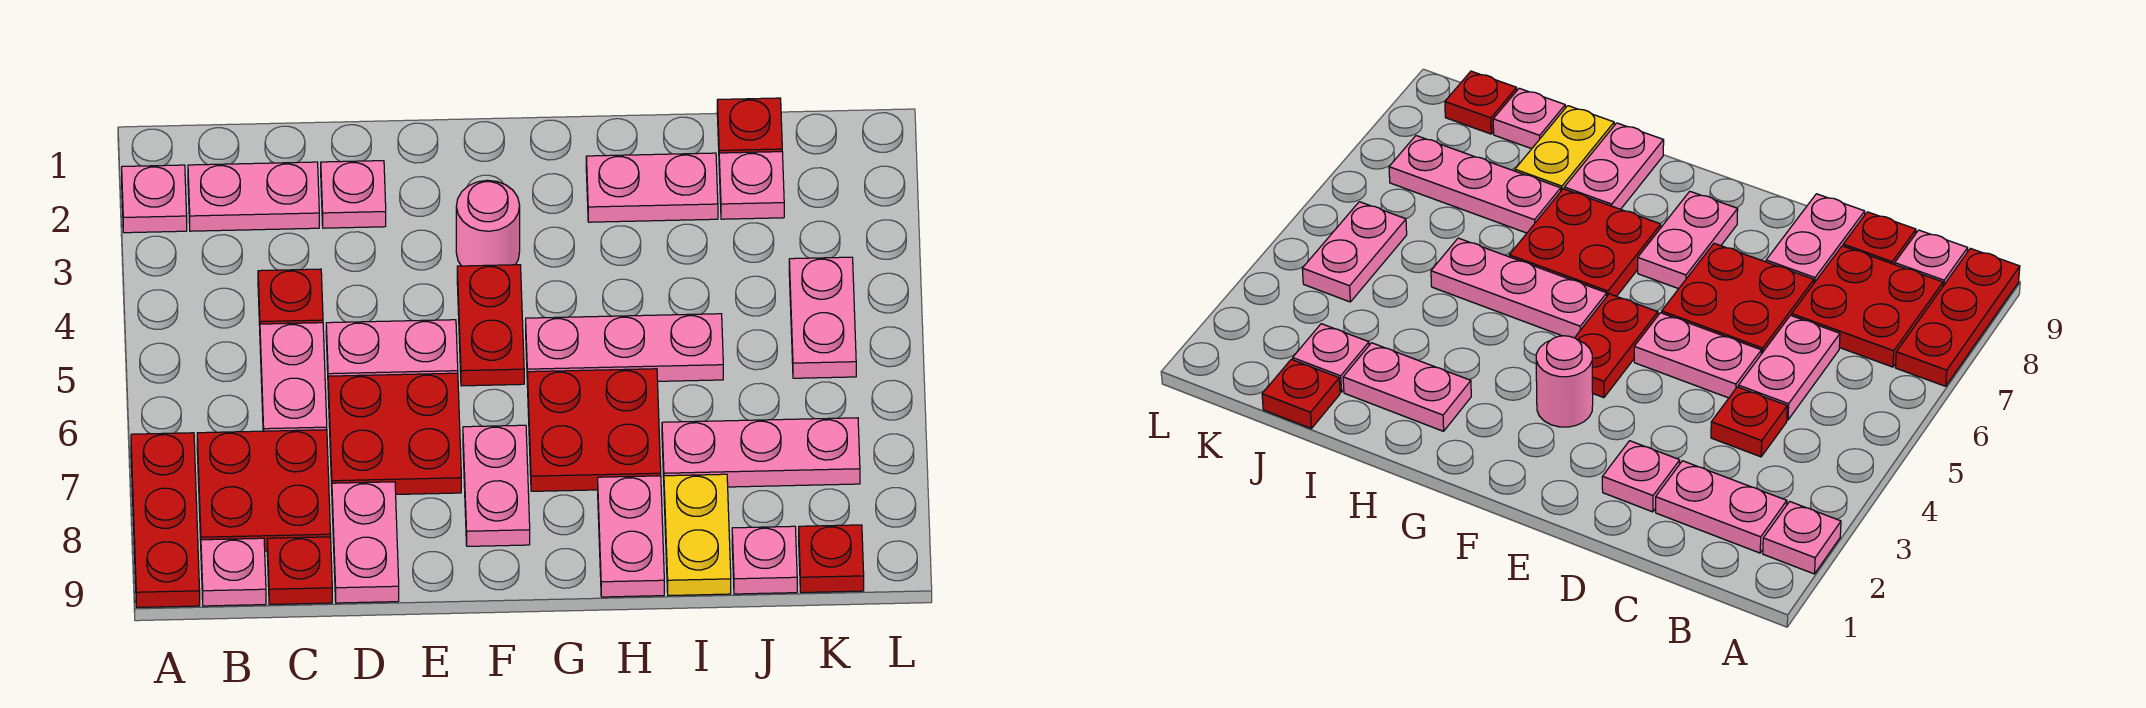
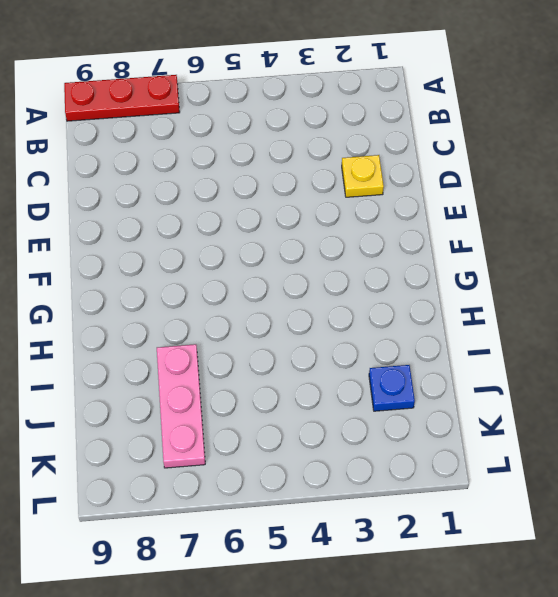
yellow 1x1 plate [342,155,384,197] -> pink 1x1 plate [321,161,386,228]
blue 1x1 plate [369,365,415,411] -> pink 1x1 plate [719,152,784,219]
none -> pink 1x1 plate [122,165,187,233]
none -> pink 1x2 plate [188,162,319,231]
none -> red 2x2 plate [197,430,331,551]

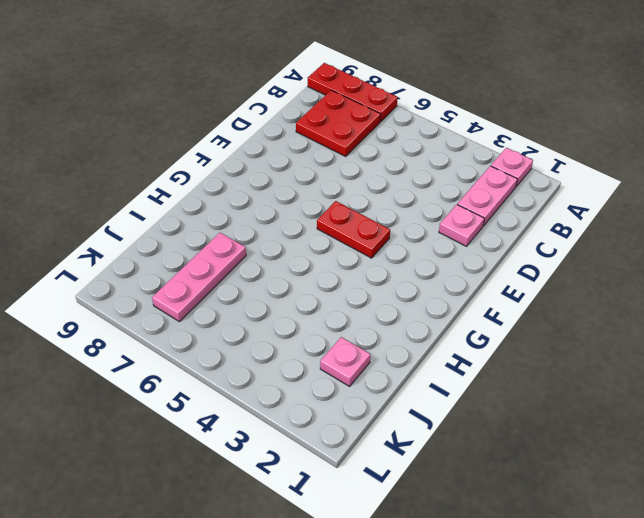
none -> pink 1x1 plate [201,538,266,606]
none -> red 1x1 plate [258,269,323,326]
none -> pink 1x2 plate [260,323,327,431]

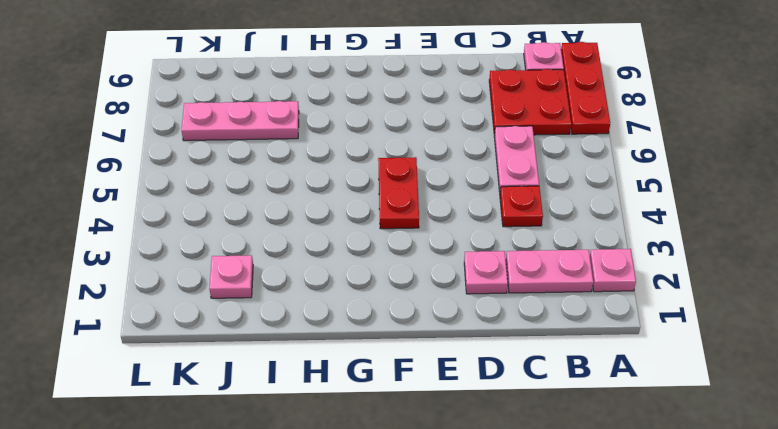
none -> red 1x1 plate [267,537,332,604]
none -> pink 1x2 plate [326,320,458,376]
none -> red 2x2 plate [328,373,461,494]

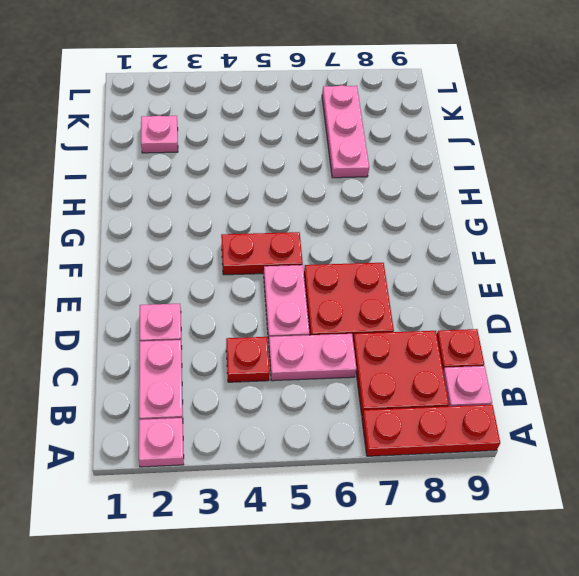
none -> pink 1x2 plate [332,482,399,603]
none -> pink 1x1 round brick [456,180,520,266]
none -> pink 1x2 plate [463,425,530,546]

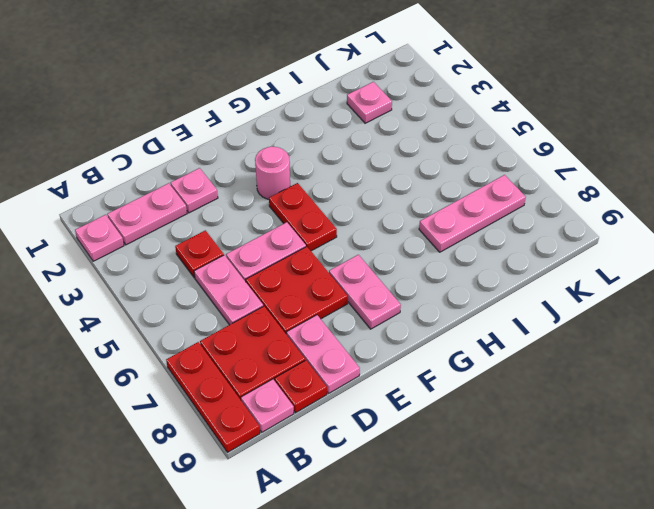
none -> pink 1x3 plate [526,314,723,381]
none -> red 2x2 plate [527,369,661,491]
none -> pink 1x2 plate [586,153,718,222]

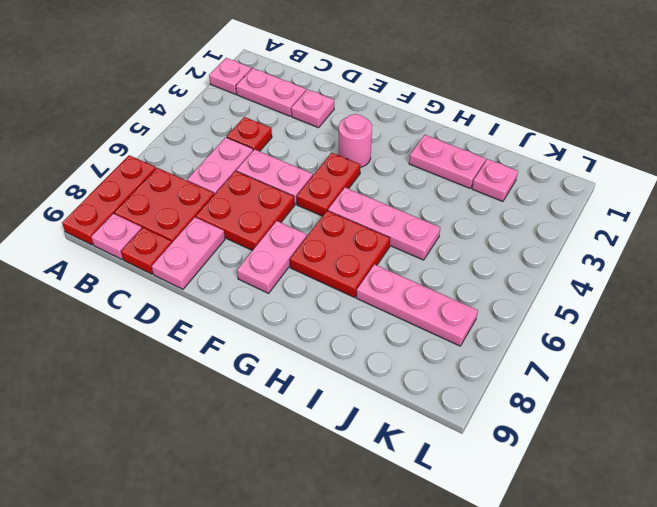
none -> pink 1x2 plate [598,476,664,597]
none -> yellow 1x2 plate [664,474,731,596]
none -> red 1x1 plate [717,98,782,153]

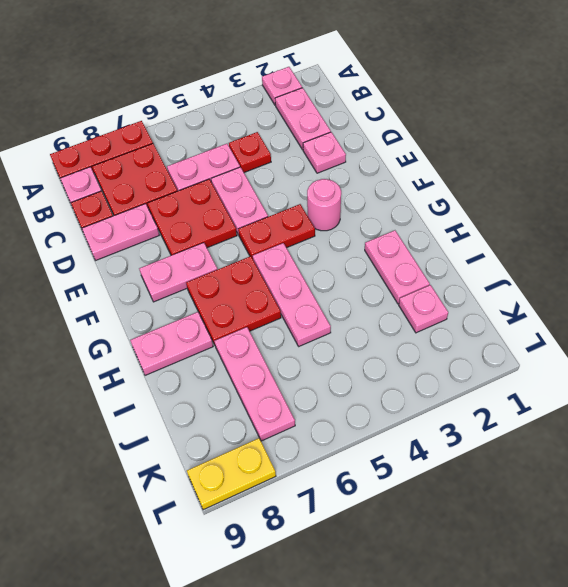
yellow 1x2 plate [187,438,276,510] -> yellow 1x2 plate moved to [664,474,731,596]
none -> red 1x1 plate [717,98,782,153]
none -> pink 1x1 plate [732,526,797,594]
none -> pink 1x2 plate [789,257,856,378]

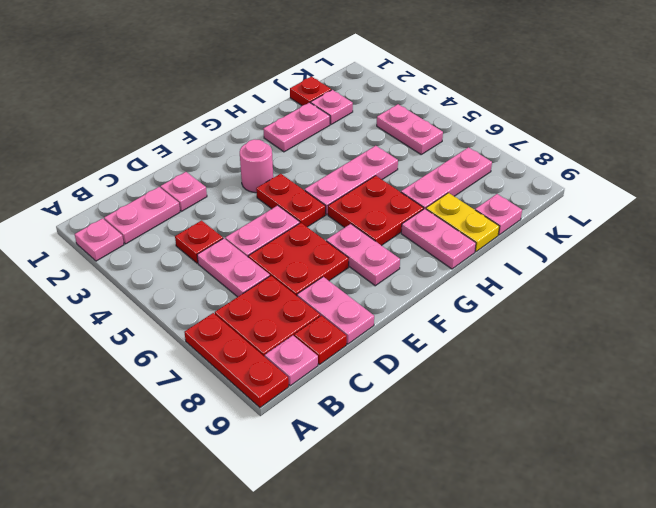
none -> red 1x1 plate [799,525,864,593]

